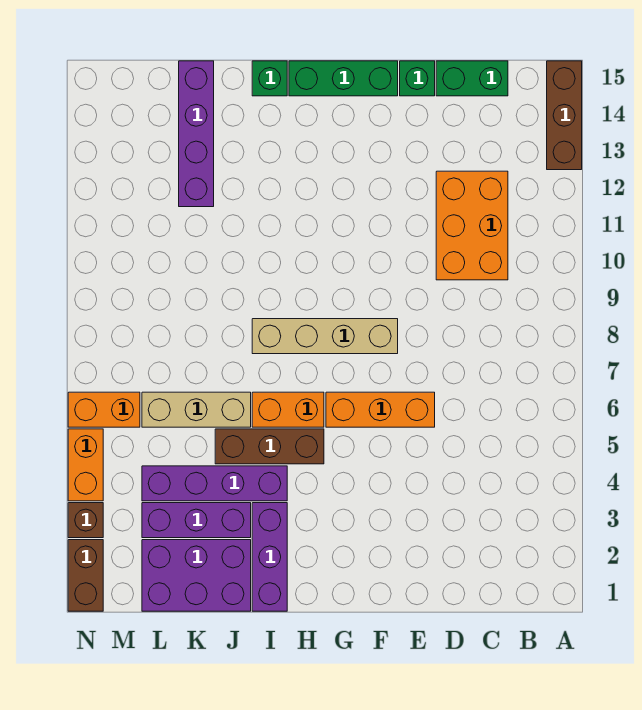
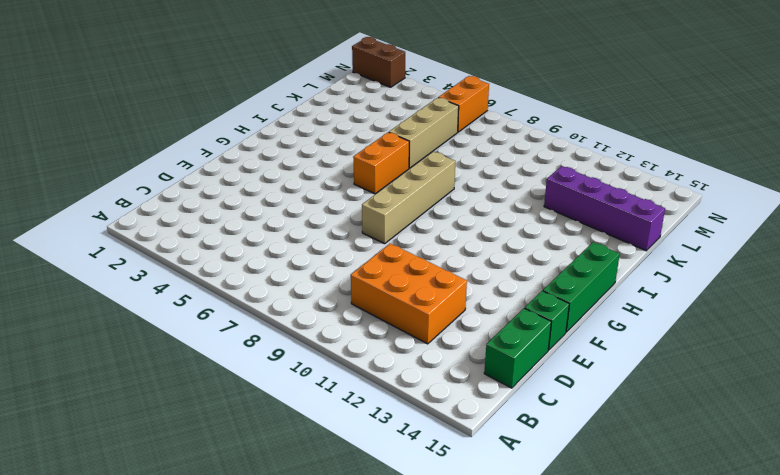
none -> brown 1x3 brick [547,61,582,170]
none -> orange 1x3 brick [326,392,435,427]
none -> brown 1x3 brick [215,429,324,464]

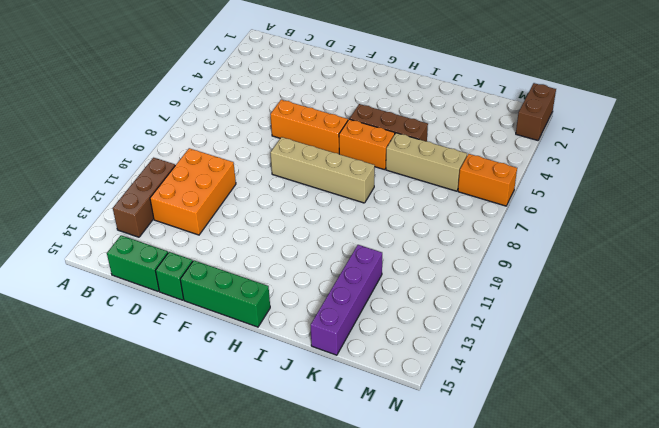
brown 1x3 brick [113,158,175,237] -> brown 1x3 brick moved to [547,61,582,170]
none -> purple 1x3 brick [252,503,287,611]
none -> purple 1x4 brick [142,466,287,501]
none -> green 1x1 brick [252,61,287,96]

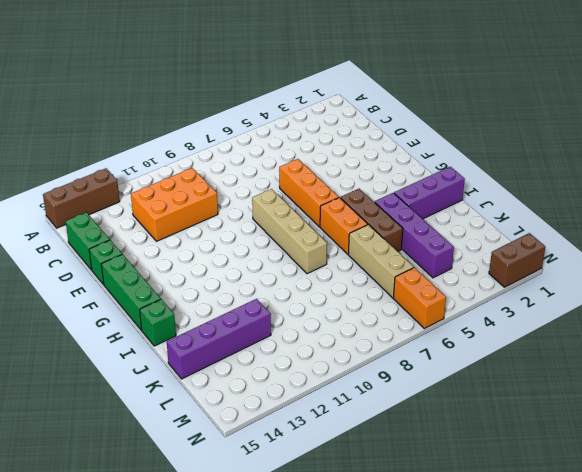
none -> purple 2x3 brick [142,540,251,611]
none -> purple 1x3 brick [142,503,251,538]
none -> brown 1x1 brick [68,503,103,538]

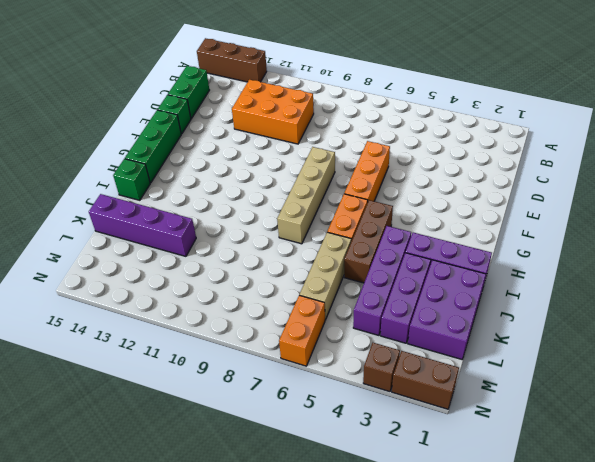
none -> orange 1x2 brick [68,429,103,501]

